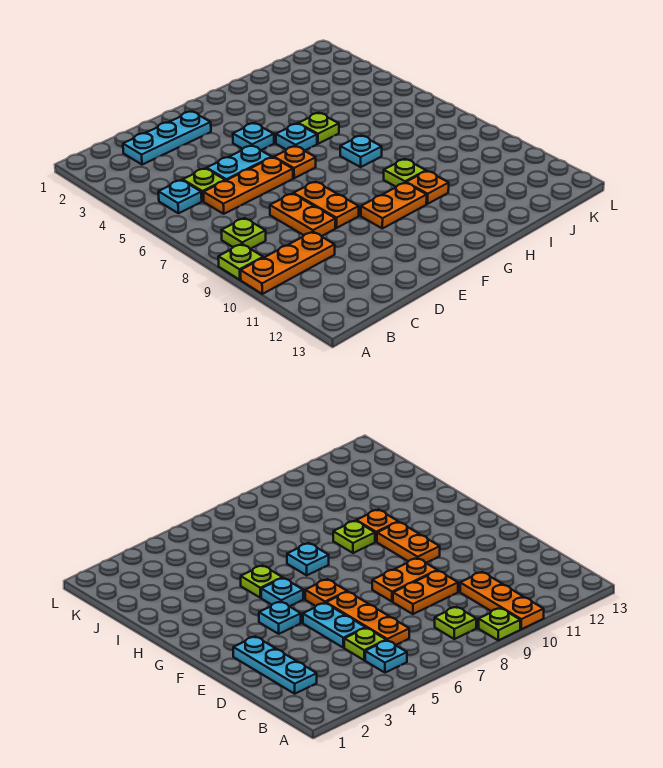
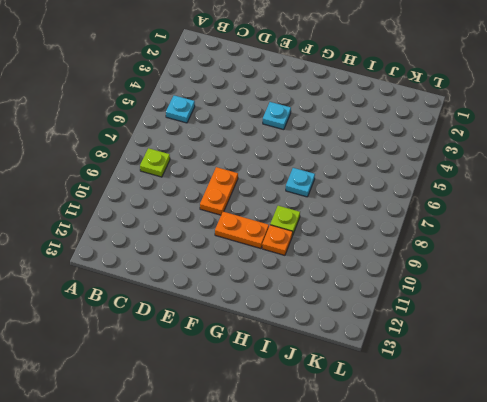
none -> lime 1x1 plate [218,244,263,280]
none -> orange 1x3 plate [241,232,335,294]
none -> cyan 1x3 plate [123,112,211,165]

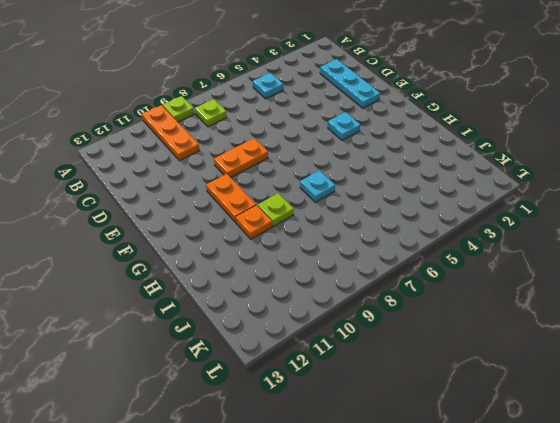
none -> lime 1x1 plate [183,168,225,201]
none -> orange 1x3 plate [203,157,293,214]
none -> cyan 1x2 plate [207,146,272,181]

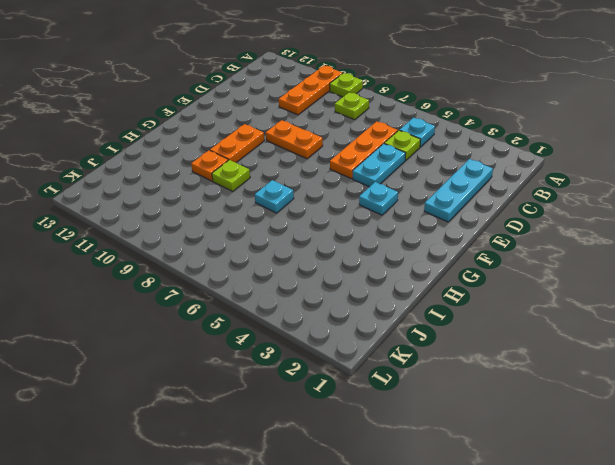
none -> orange 1x2 plate [270,194,336,236]
none -> orange 1x1 plate [274,146,316,178]
none -> cyan 1x1 plate [276,124,317,151]

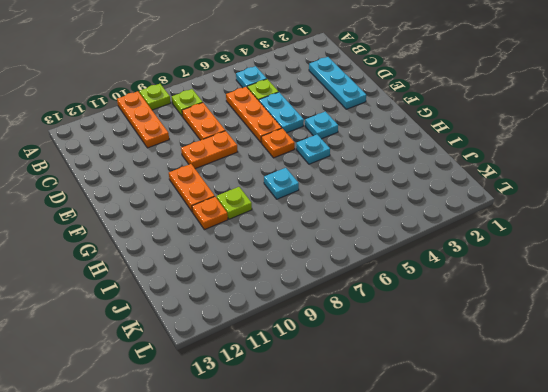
orange 1x2 plate [182,103,225,140] -> orange 1x2 plate turned to [270,194,336,236]
none -> lime 1x1 plate [298,113,339,144]

